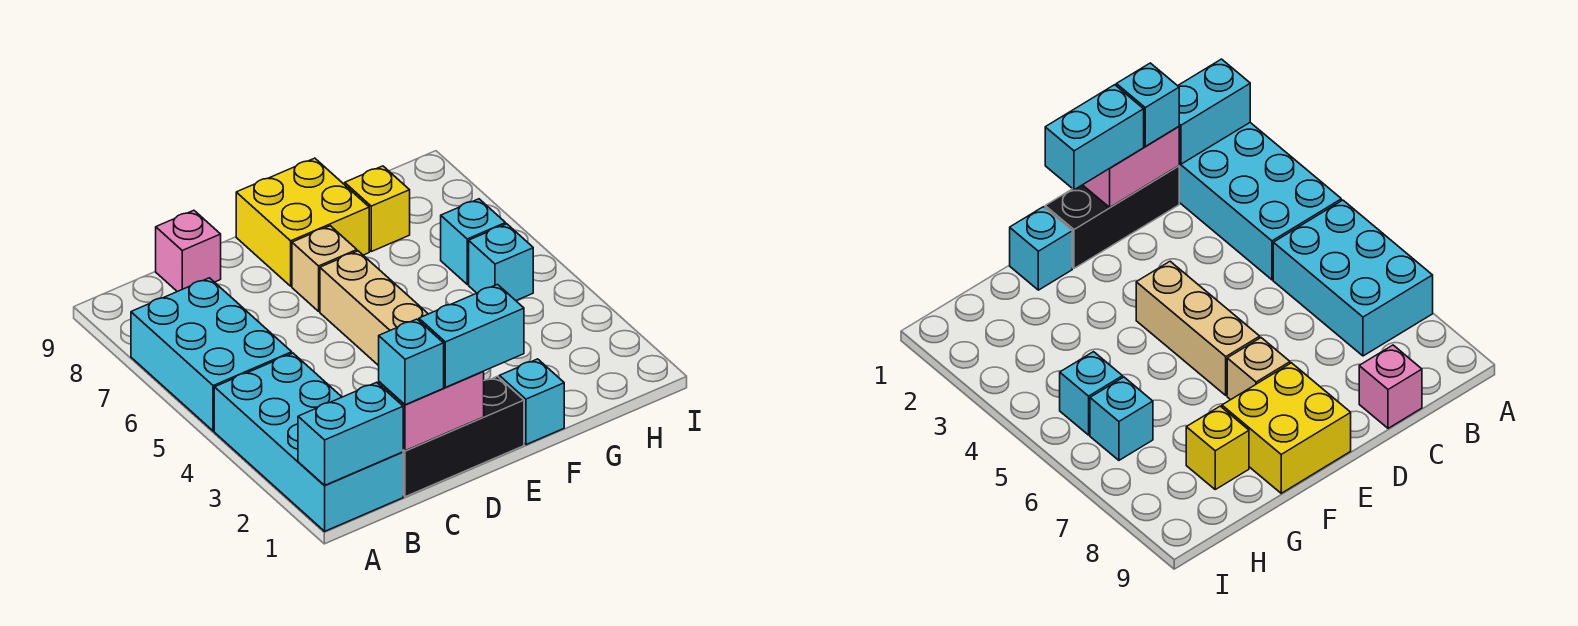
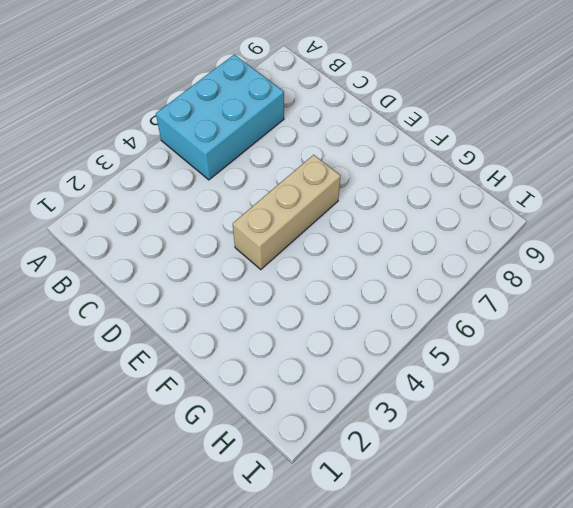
none -> cyan 2x4 brick [214,353,403,531]
none -> black 1x3 brick [403,376,524,497]
none -> pink 1x1 brick [156,210,221,292]

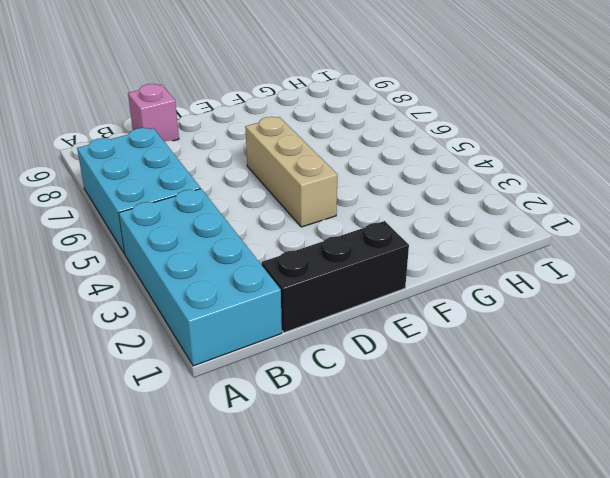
none -> tan 1x1 brick [292,226,357,311]
none -> yellow 2x2 brick [236,158,369,286]
none -> cyan 1x1 brick [499,359,564,445]

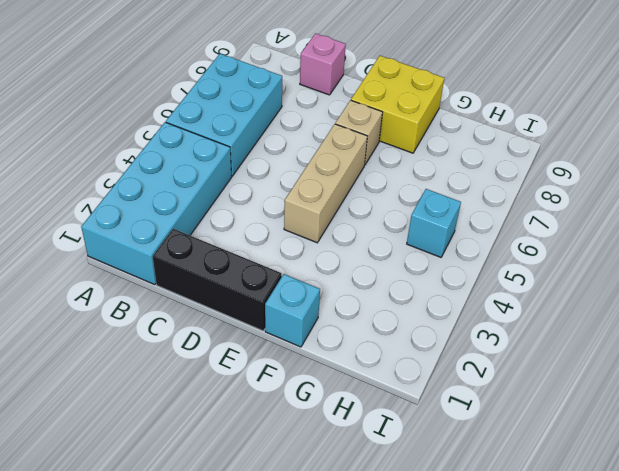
none -> yellow 1x1 brick [345,166,410,252]
none -> cyan 1x1 brick [441,199,506,284]
none -> cyan 1x2 brick [298,382,403,486]

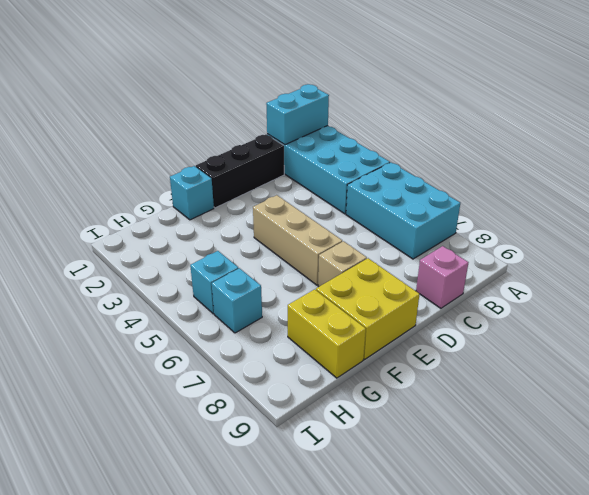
yellow 1x2 brick [288,289,366,378] -> yellow 1x1 brick [345,166,410,252]
none -> pink 1x2 brick [379,372,484,451]
none -> cyan 1x1 brick [379,319,444,405]
none -> cyan 1x2 brick [419,284,524,387]

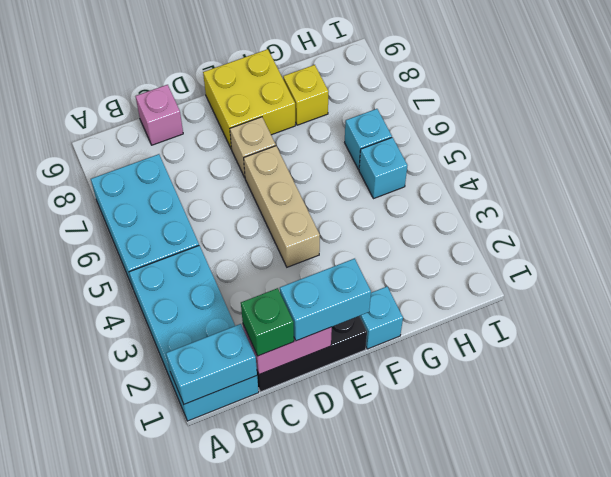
green 1x1 brick [241,288,294,356] -> cyan 1x1 brick [379,319,444,405]

